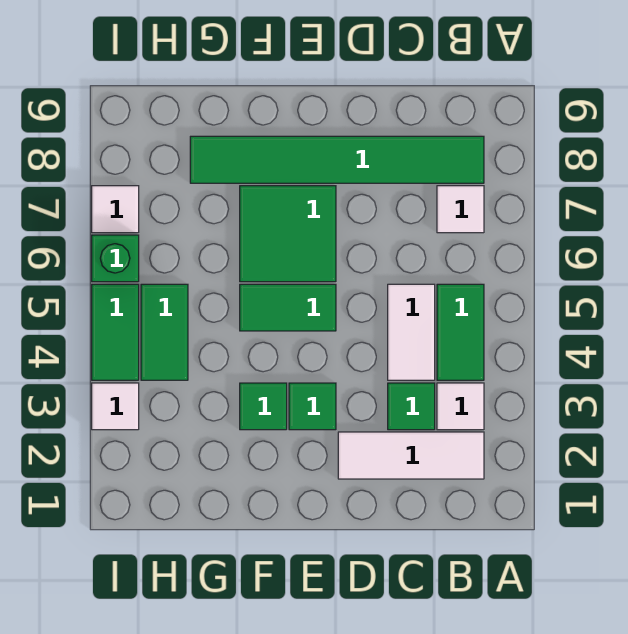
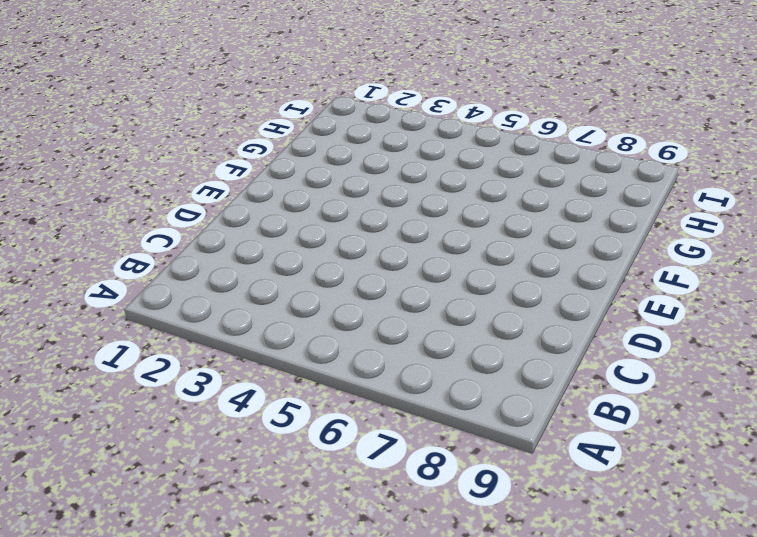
none -> white 1x3 tile [338,432,484,479]
none -> white 1x1 tile [437,383,484,430]
none -> green 1x2 tile [437,284,484,380]

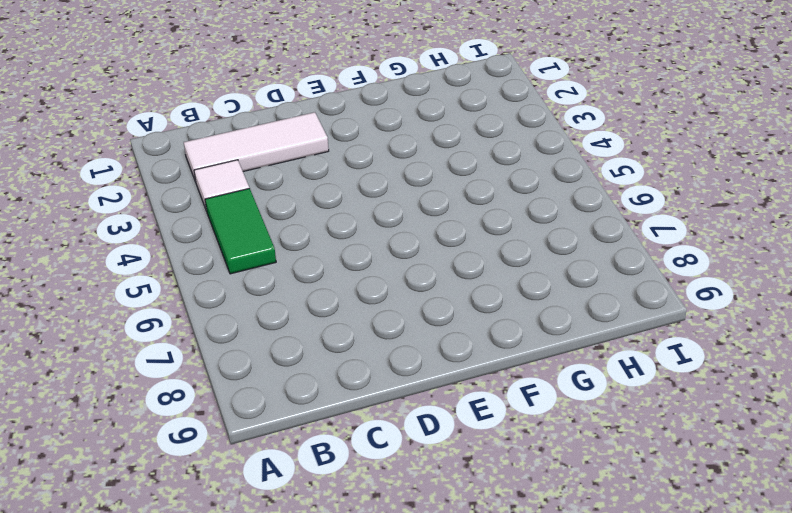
none -> white 1x1 tile [437,186,484,233]
none -> green 1x6 tile [190,136,484,183]
none -> green 1x1 tile [388,383,435,430]

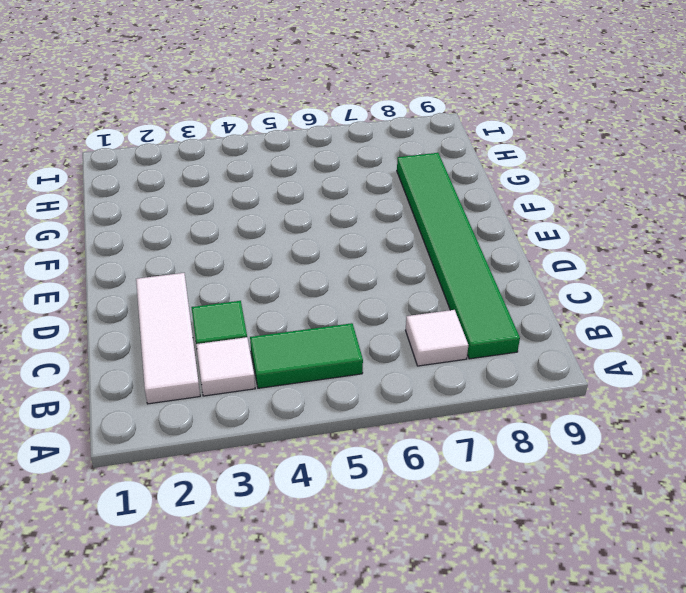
none -> white 1x2 tile [388,284,435,380]
none -> green 1x1 tile [289,383,336,430]
none -> green 1x2 tile [240,284,336,331]

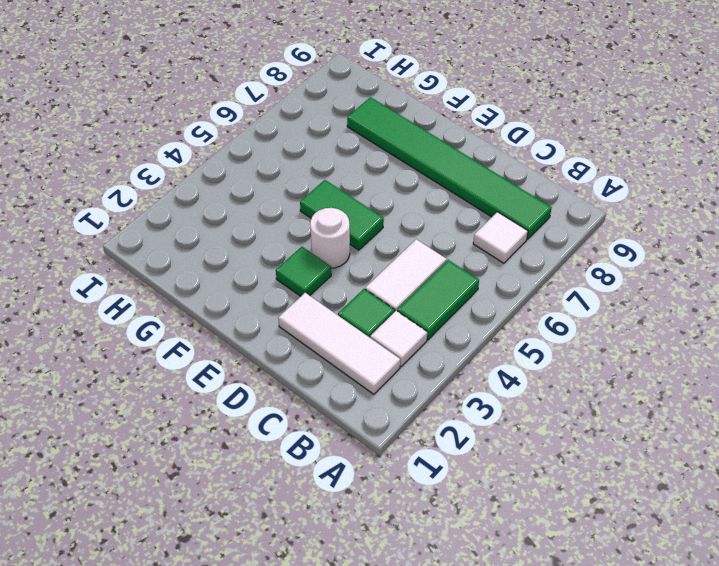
white 1x1 round brick [310,208,350,268] -> none
none -> green 2x2 tile [240,186,336,282]
none -> green 1x1 tile [240,383,287,430]
none -> green 1x2 tile [141,284,188,380]

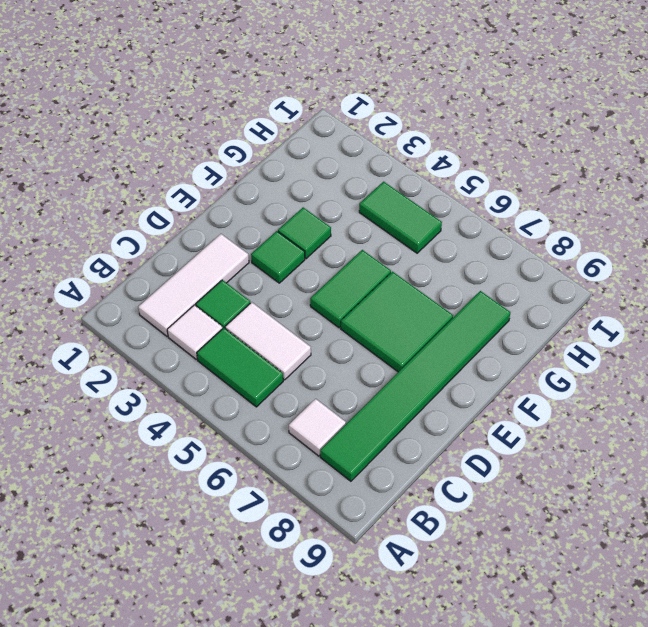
none -> white 1x1 tile [92,383,139,430]
none -> green 1x2 tile [92,284,139,380]
none -> green 1x1 brick [92,235,139,282]

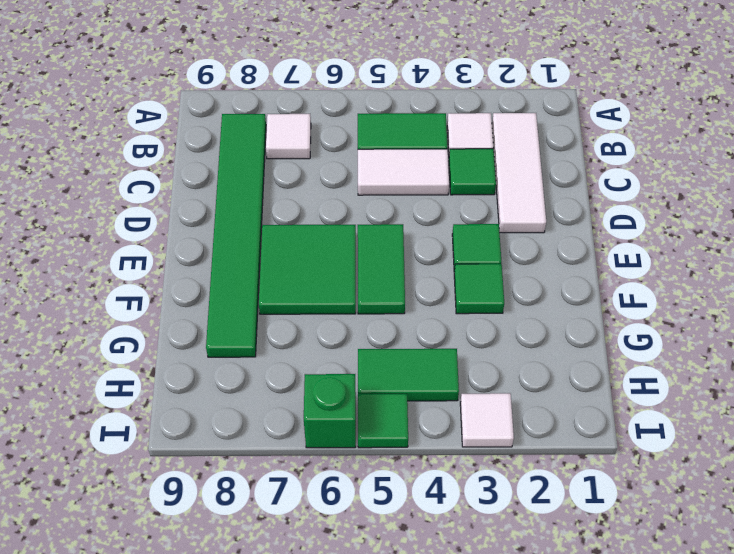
green 1x1 tile [358,394,408,448] -> green 1x2 tile [92,284,139,380]
none -> white 1x1 tile [92,186,139,233]

